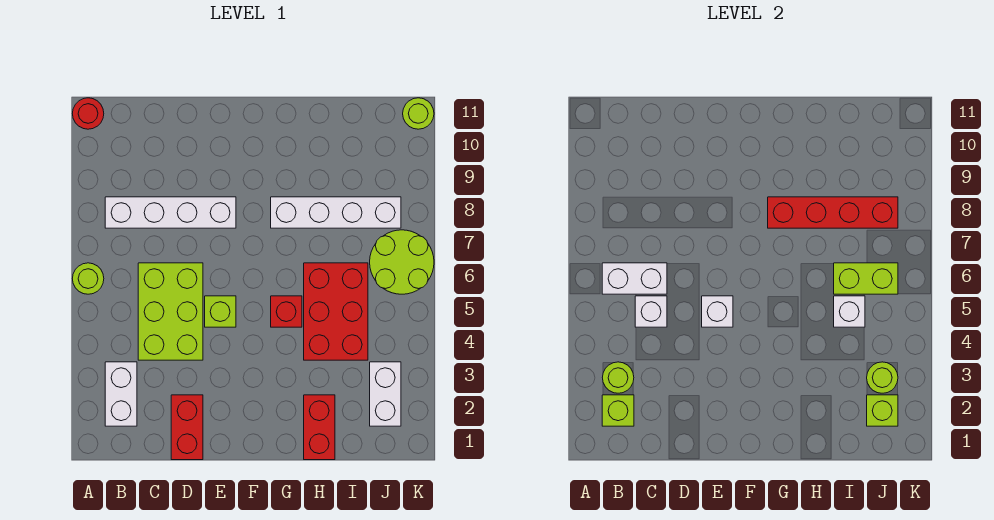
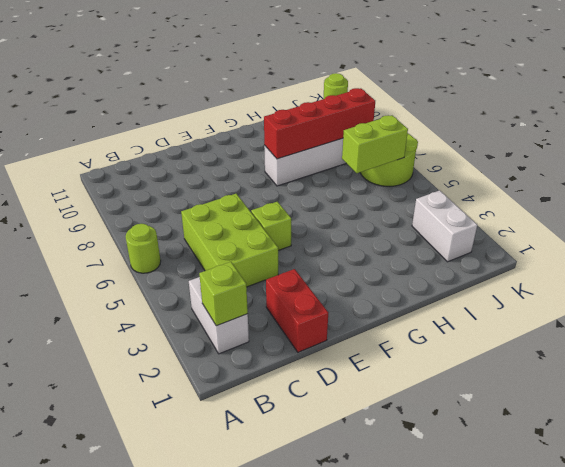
none -> red 1x1 round brick [72,98,104,129]
none -> white 1x4 brick [105,197,236,228]
none -> red 1x1 brick [271,296,302,327]

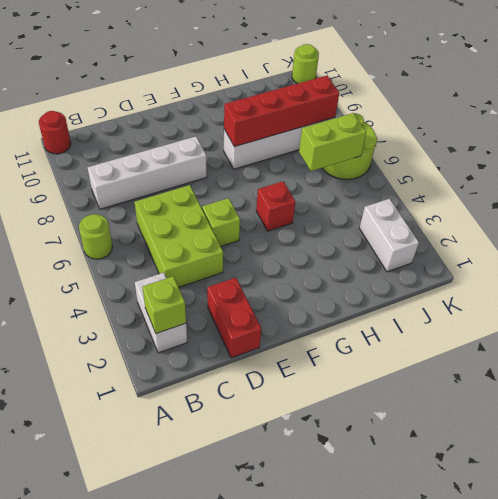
none -> red 1x2 brick [304,395,335,460]
none -> red 2x3 brick [304,263,368,360]
none -> lime 1x1 round brick [602,362,634,393]

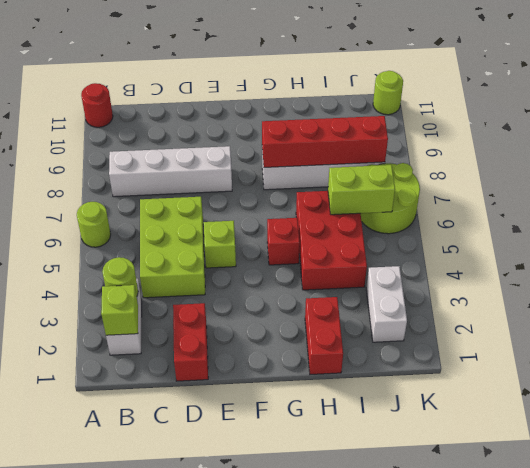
none -> white 1x2 brick [602,263,667,294]
none -> white 1x1 brick [635,296,667,327]
none -> white 1x1 brick [702,296,733,327]

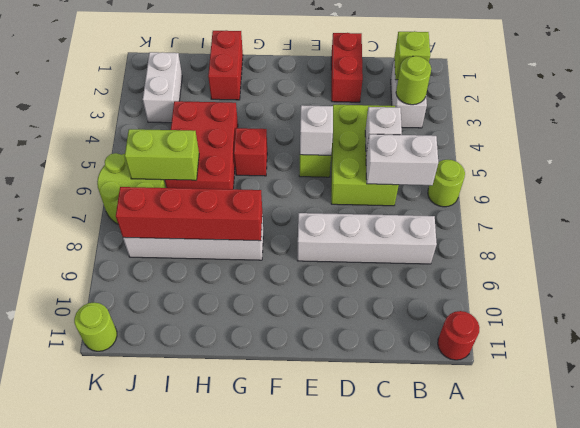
none -> white 1x1 brick [834,296,865,327]
none -> lime 1x1 brick [867,395,898,426]
none -> lime 1x1 round brick [867,362,898,393]

